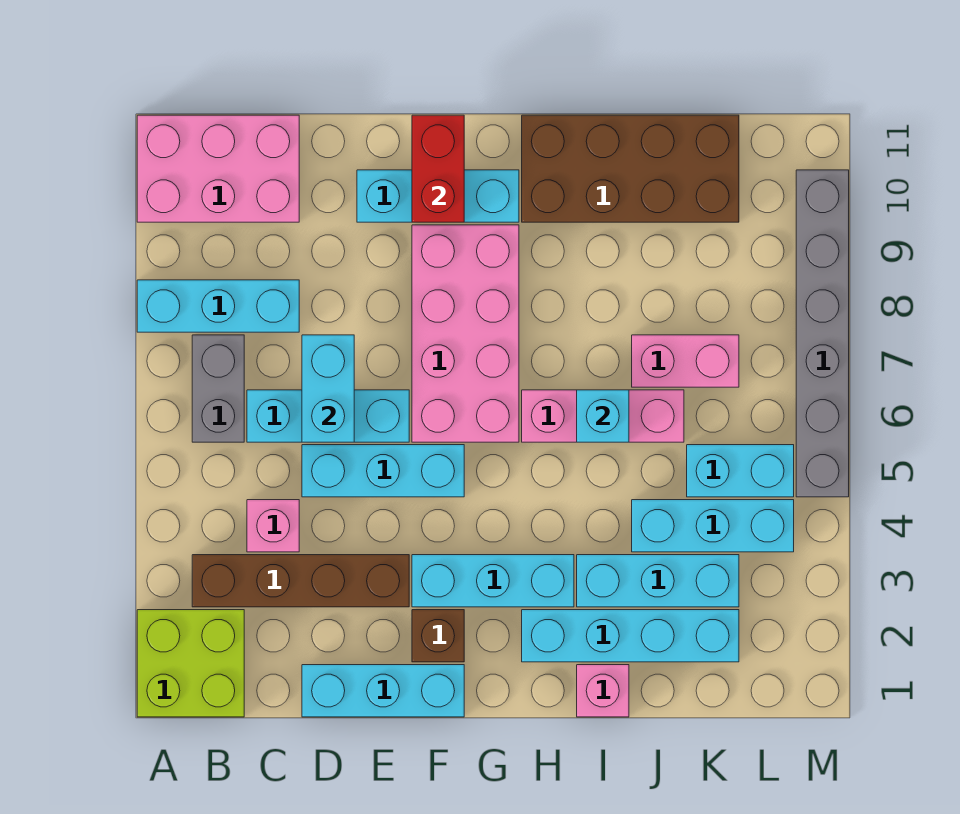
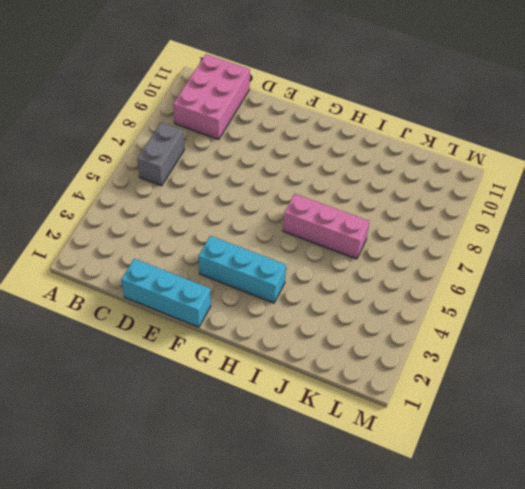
pink 2x3 brick [173,54,250,140] -> pink 2x3 brick turned to [137,115,299,222]
none -> lime 2x2 brick [137,610,244,717]
none -> cyan 1x3 brick [137,280,299,332]
none -> brown 1x4 brick [192,555,409,607]

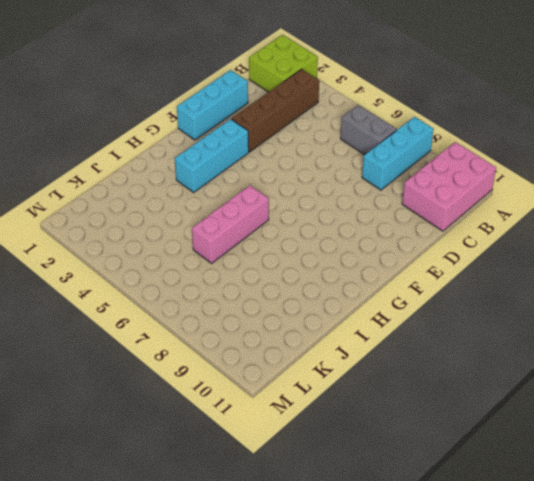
none -> pink 1x1 brick [247,500,299,552]
none -> cyan 1x3 brick [247,390,409,442]
none -> cyan 1x3 brick [302,445,464,497]

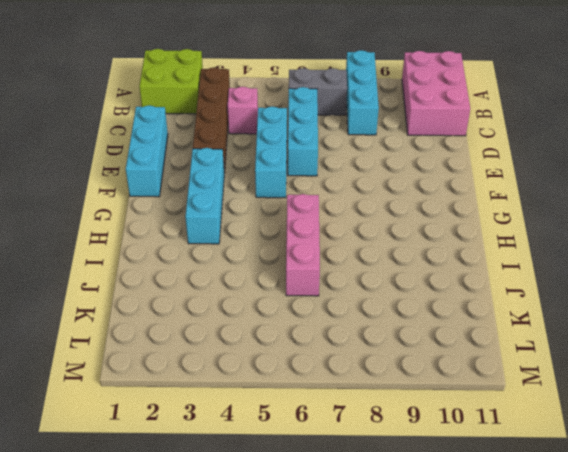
none -> cyan 1x3 brick [357,170,519,222]
none -> brown 1x1 brick [412,610,464,662]
none -> pink 2x4 brick [412,225,519,442]

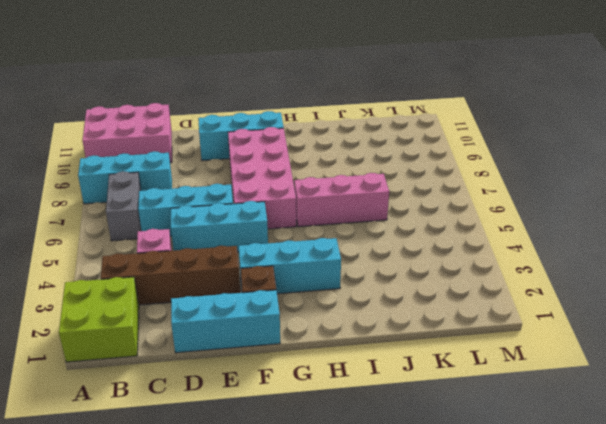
none -> cyan 1x4 brick [522,610,739,662]
none -> brown 2x4 brick [522,115,739,222]
none -> pink 1x1 brick [577,665,629,717]

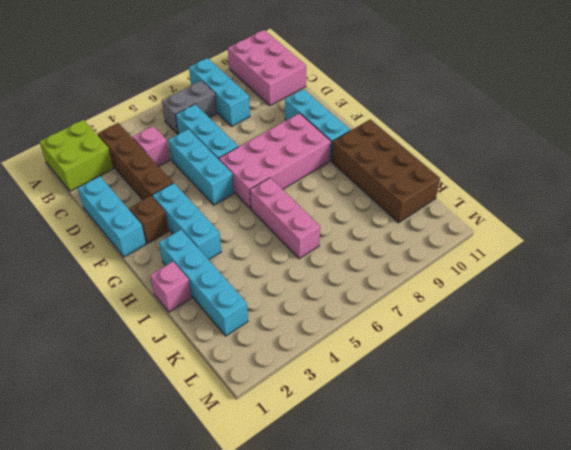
none -> cyan 1x3 brick [577,555,739,607]
none -> cyan 1x3 brick [632,500,794,552]
none -> pink 1x2 brick [632,335,739,387]

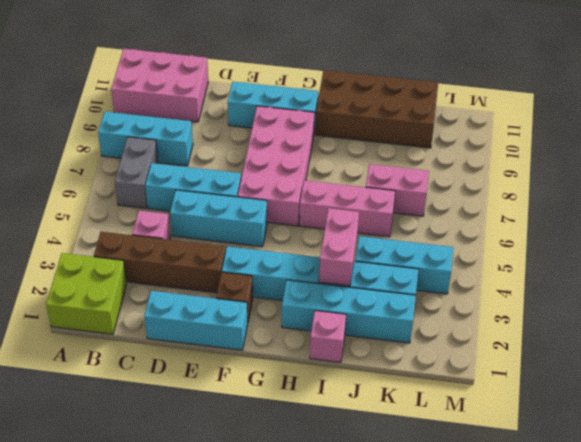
pink 1x2 brick [319,208,359,286] -> none
none -> cyan 1x2 brick [687,445,794,497]
none -> grey 1x6 brick [796,170,849,497]
none -> cyan 1x2 brick [302,335,354,442]

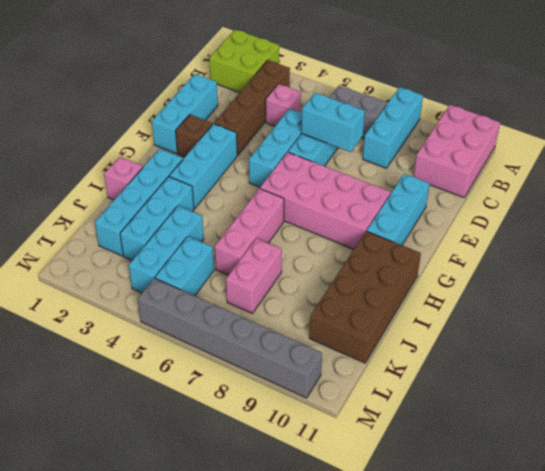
none -> red 1x2 brick [412,115,464,222]
none -> cyan 1x1 brick [577,390,629,442]

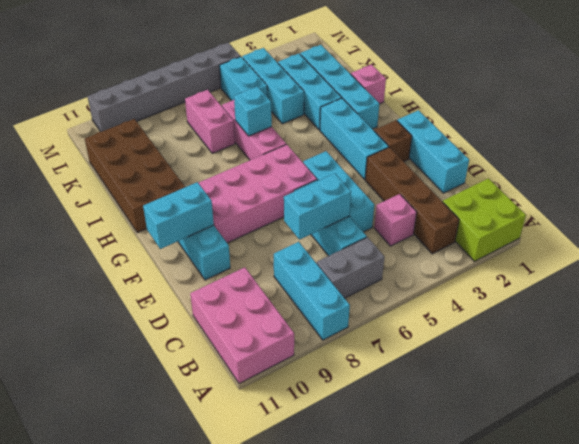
cyan 1x2 brick [143,182,214,249] -> red 1x2 brick [412,115,464,222]

